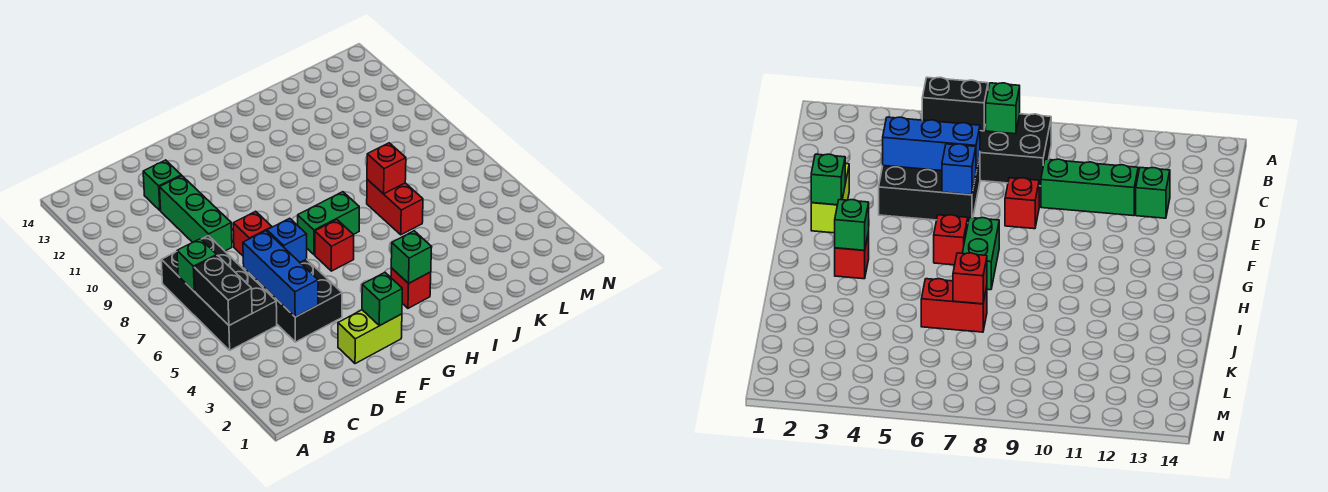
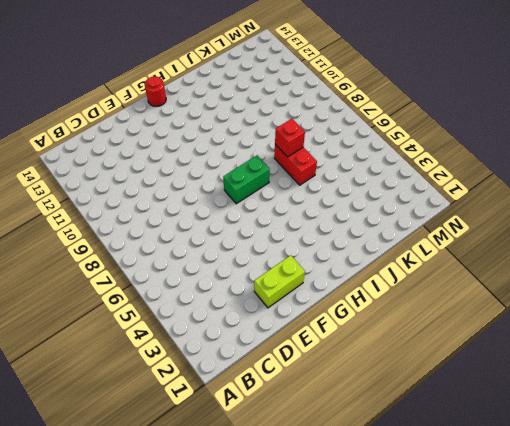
red 1x1 round brick [145,76,166,107] -> none
none -> black 2x4 brick [161,236,277,350]
none -> black 2x3 brick [244,259,342,342]
none -> green 1x3 brick [160,176,232,251]

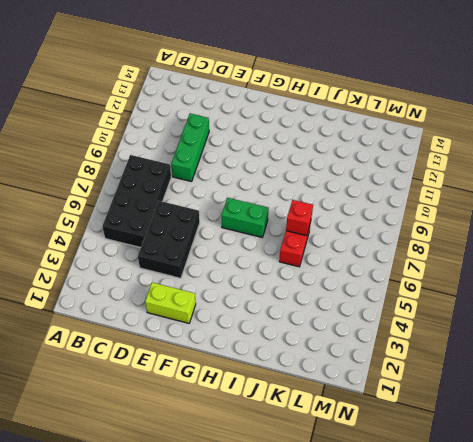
none -> green 1x1 brick [143,160,181,211]
none -> red 1x1 brick [233,211,272,256]
none -> red 1x1 brick [315,220,354,271]

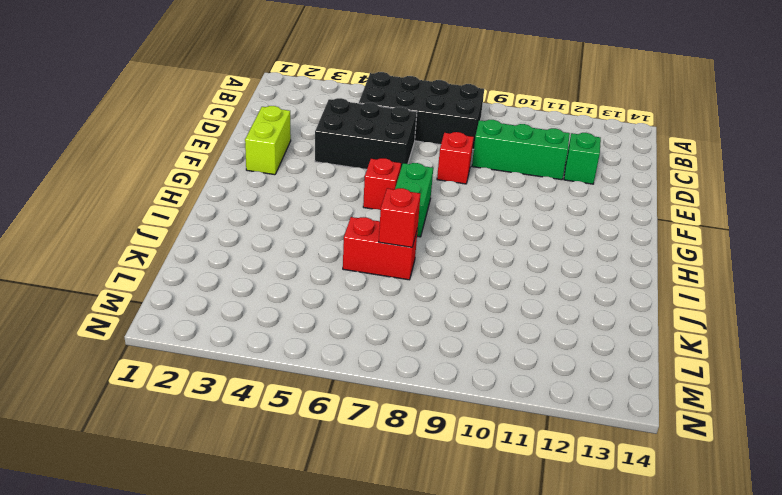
none -> red 1x1 brick [391,268,431,308]
none -> black 1x2 brick [194,255,252,325]
none -> green 1x1 brick [177,239,217,291]

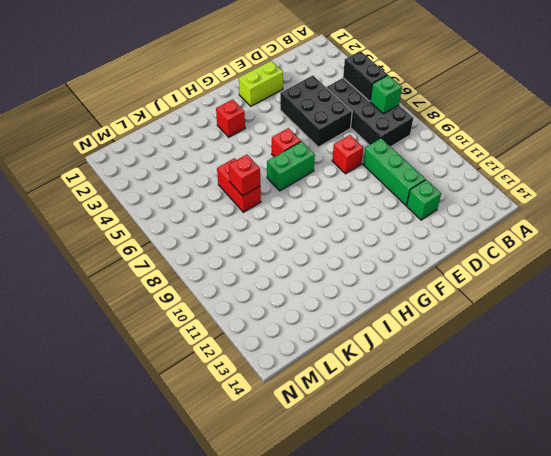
none -> blue 1x3 brick [243,231,318,317]
none -> blue 1x1 brick [267,218,307,262]
none -> green 1x1 brick [362,272,402,326]

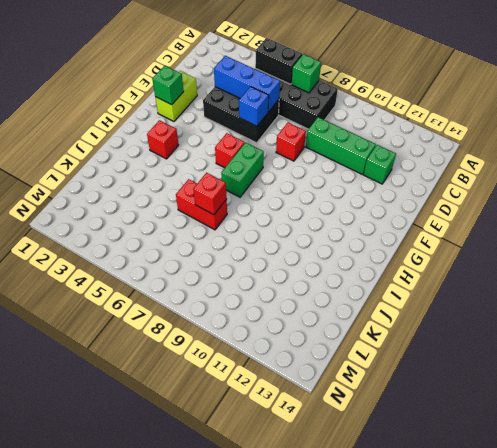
none -> green 1x1 brick [391,231,432,284]

